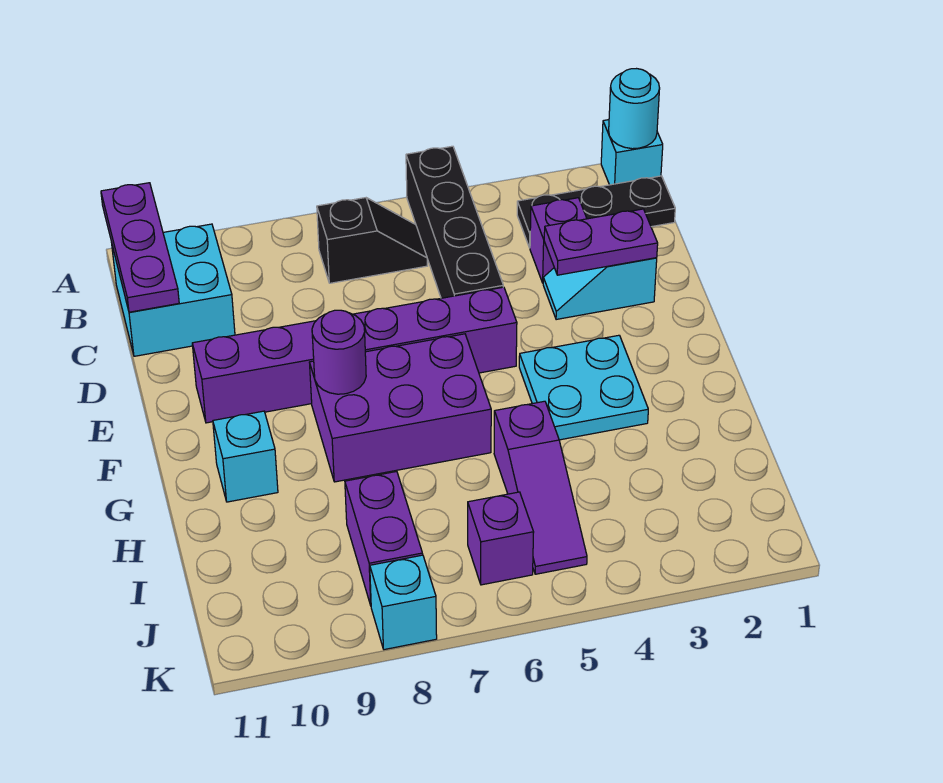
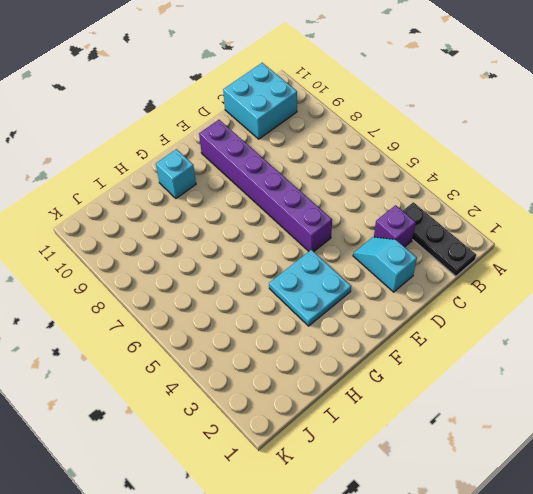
none -> cyan 1x1 brick [601,120,663,185]
none -> black 1x4 brick [406,146,503,298]
none -> black 1x2 slope [317,198,428,283]

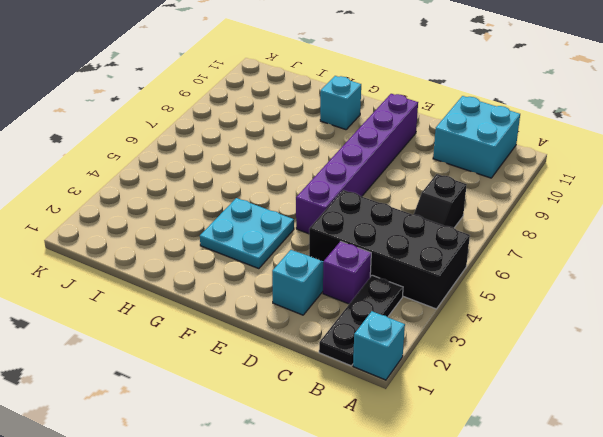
black 2x4 brick [309,190,470,309] -> black 1x4 brick [406,146,503,298]
none -> purple 2x3 brick [309,334,491,482]
none -> purple 1x3 slope [494,401,587,574]
none -> purple 1x2 brick [345,471,423,605]

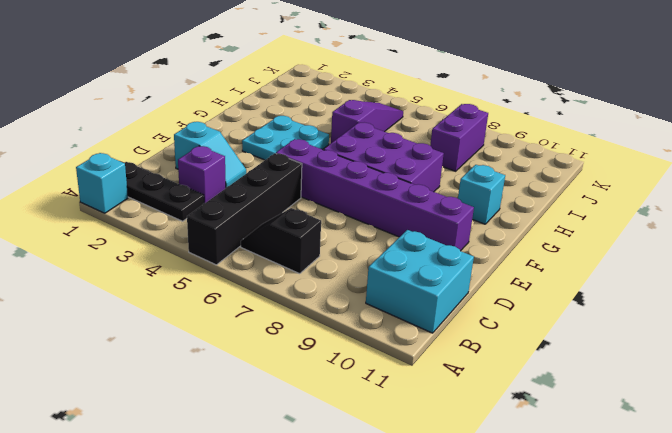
none -> purple 1x1 brick [468,492,534,585]
none -> cyan 1x1 brick [370,555,437,650]
none -> cyan 1x1 round brick [609,69,660,149]

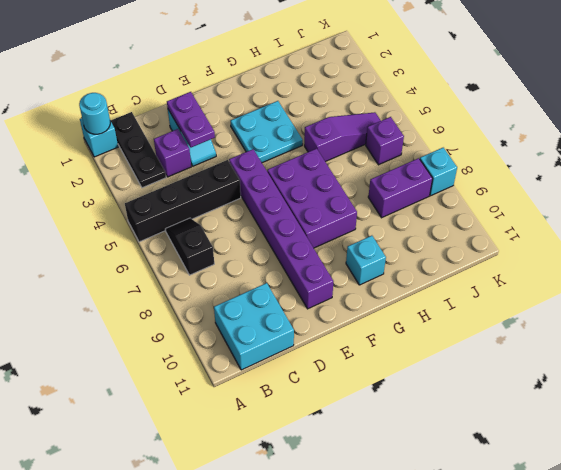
none -> purple 1x3 plate [101,183,179,312]
none -> purple 1x1 round brick [312,310,366,394]

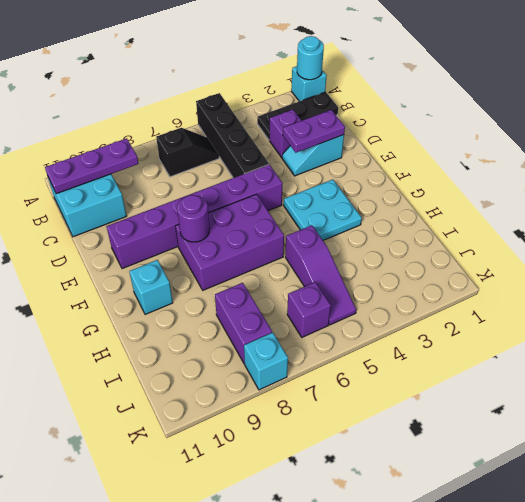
purple 1x3 plate [45,138,138,194] -> purple 1x3 plate turned to [101,183,179,312]

